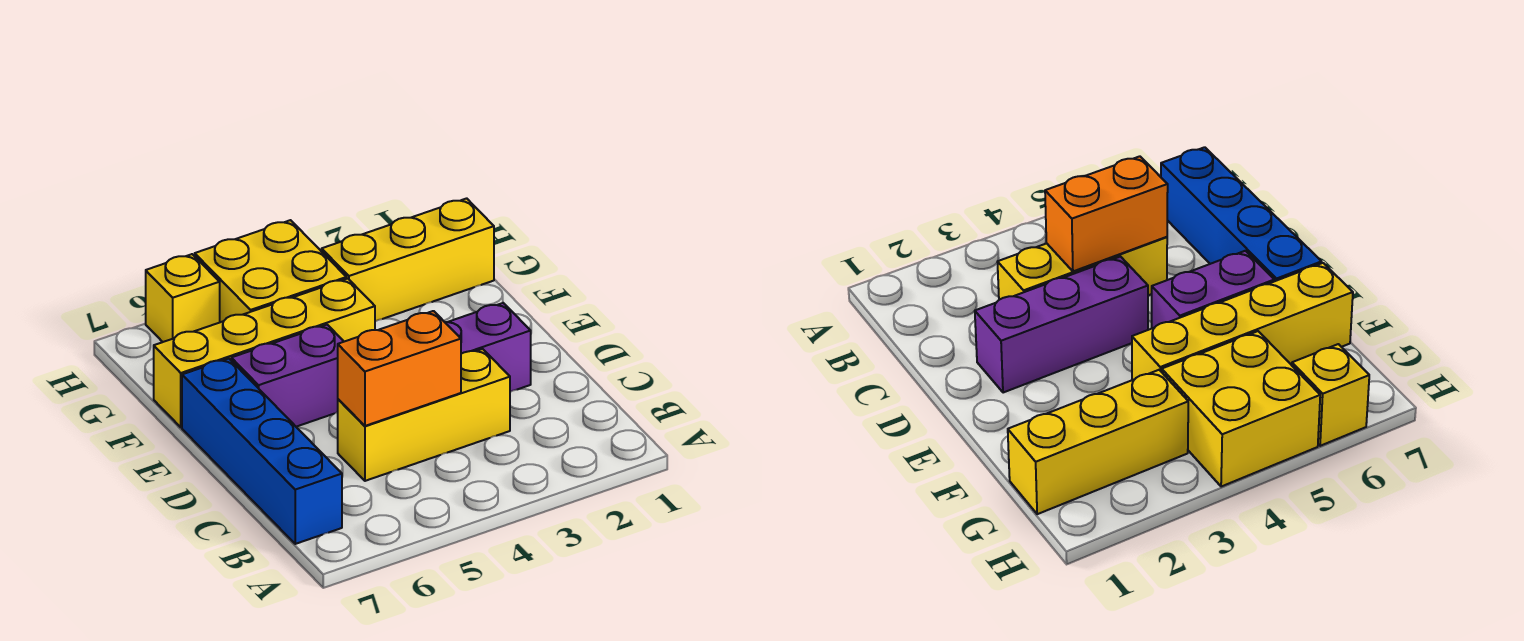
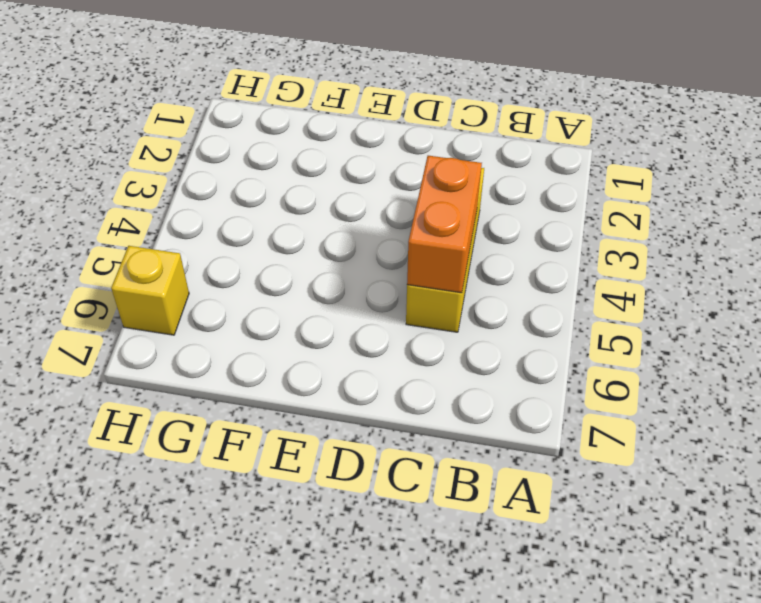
none -> blue 1x4 brick [182,359,342,544]
none -> purple 1x3 brick [445,303,531,392]

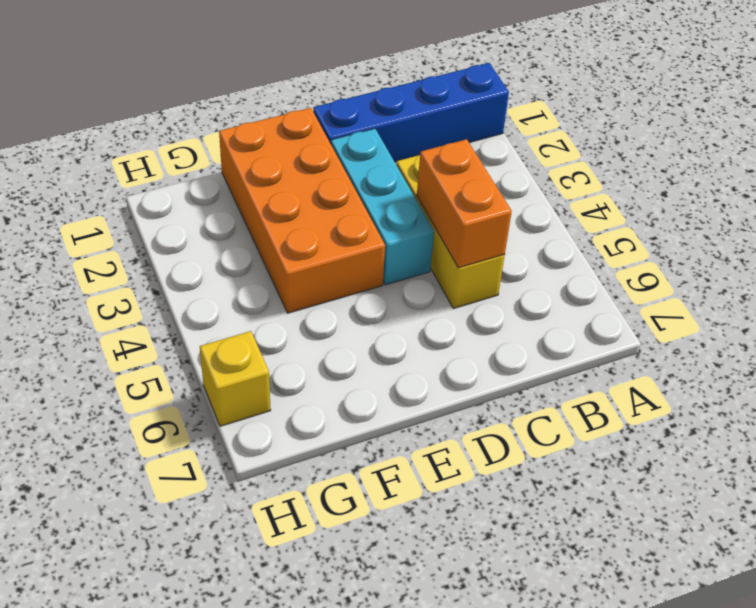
blue 1x4 brick [313,63,509,162] -> blue 1x4 brick moved to [182,359,342,544]
cyan 1x3 brick [331,128,434,285] -> purple 1x3 brick [445,303,531,392]
orange 2x4 brick [219,108,385,313] -> yellow 1x4 brick [154,278,375,427]
none -> purple 1x2 brick [231,325,344,427]
none -> yellow 1x3 brick [322,198,494,321]

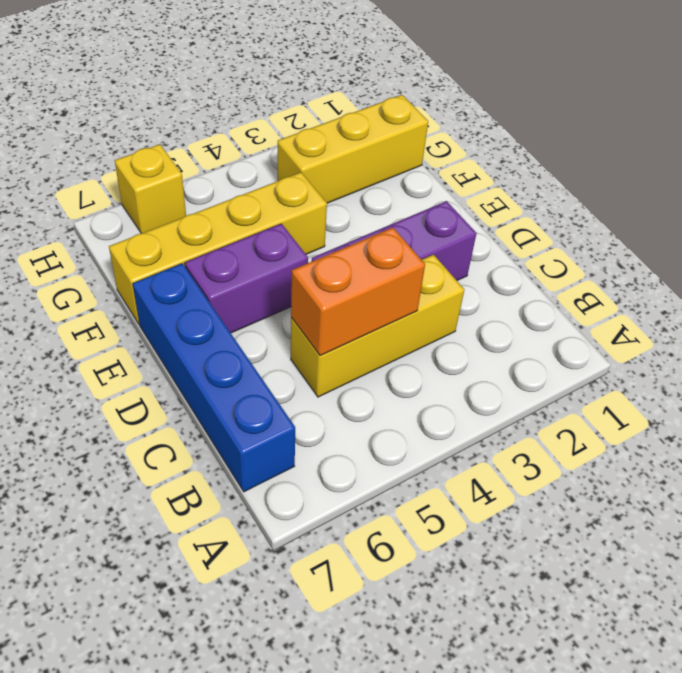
none -> yellow 2x2 brick [195,220,346,322]

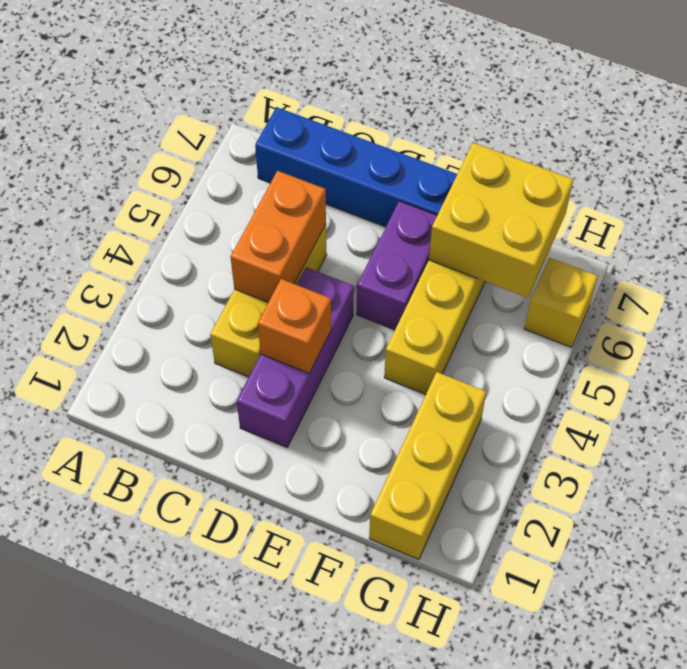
orange 1x1 brick [258,279,331,373] -> none
yellow 2x2 brick [429,143,574,298] -> yellow 2x2 brick moved to [195,220,346,322]

